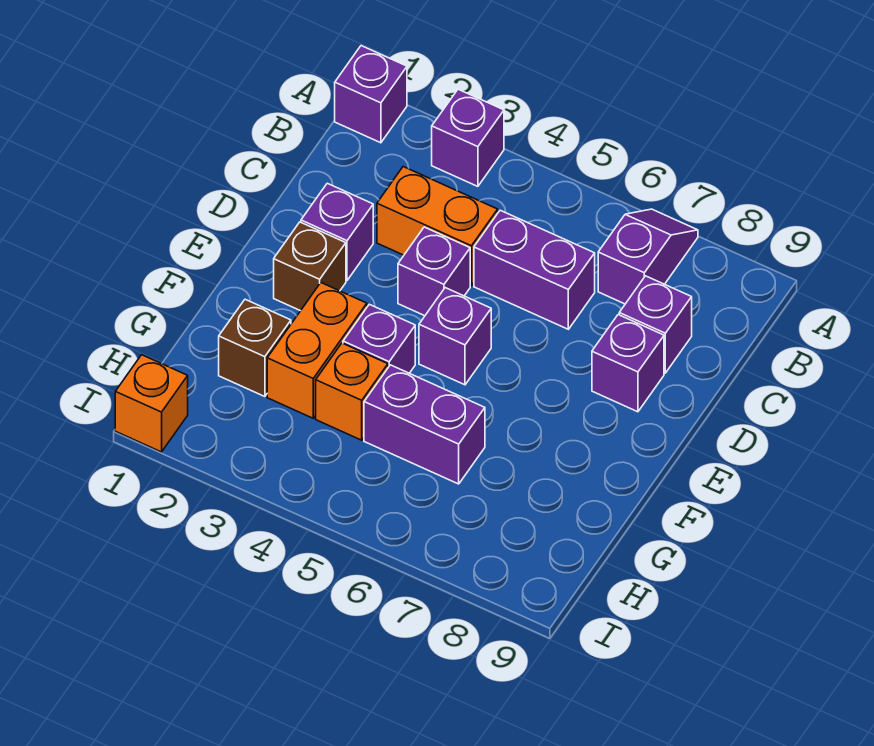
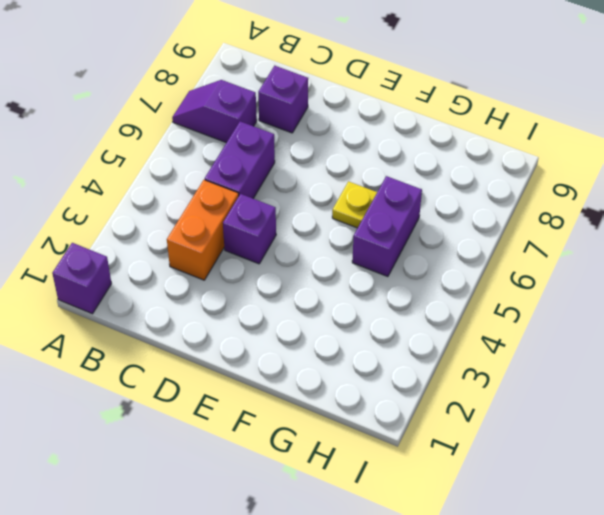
yellow 1x1 plate [332,181,377,228] -> none
none -> purple 1x1 brick [432,89,504,186]
none -> purple 1x1 brick [301,183,373,280]
none -> purple 1x1 brick [592,315,664,412]

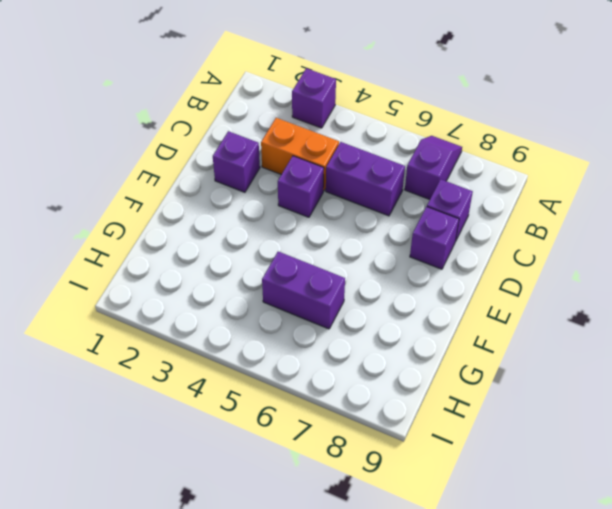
none -> purple 1x1 brick [335,46,407,143]
none -> brown 1x1 brick [274,222,346,311]
none -> purple 1x1 brick [419,288,491,385]

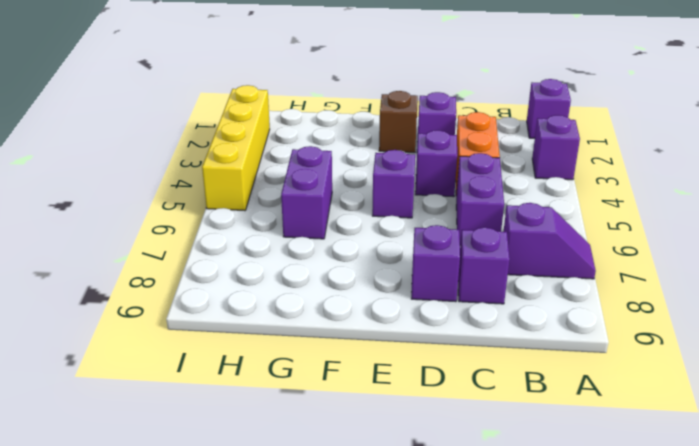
yellow 1x4 brick [202,85,270,210] -> none
none -> orange 1x2 brick [267,283,367,418]
none -> purple 1x1 brick [343,304,415,373]
none -> brown 1x1 brick [219,299,291,397]

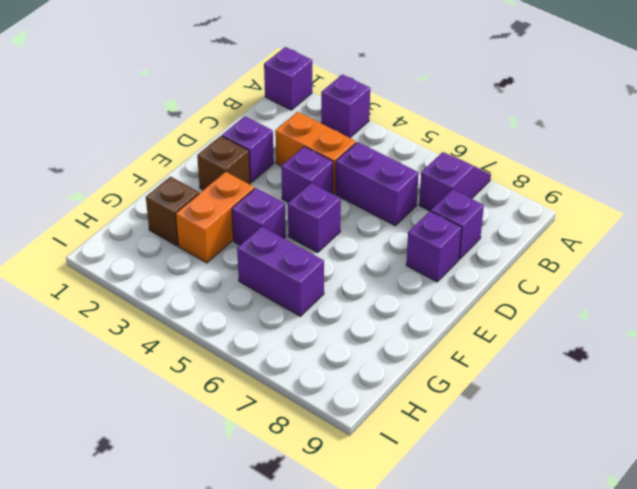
none -> orange 1x1 brick [316,343,388,440]
none -> orange 1x1 brick [115,355,188,452]

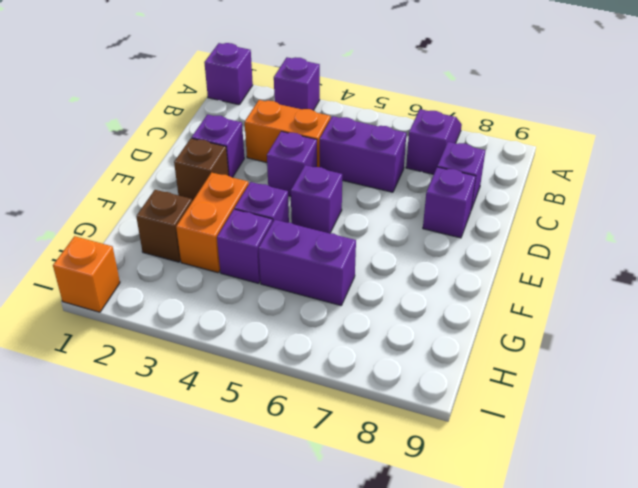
purple 1x1 brick [217,209,272,283] -> orange 1x1 brick [316,343,388,440]

